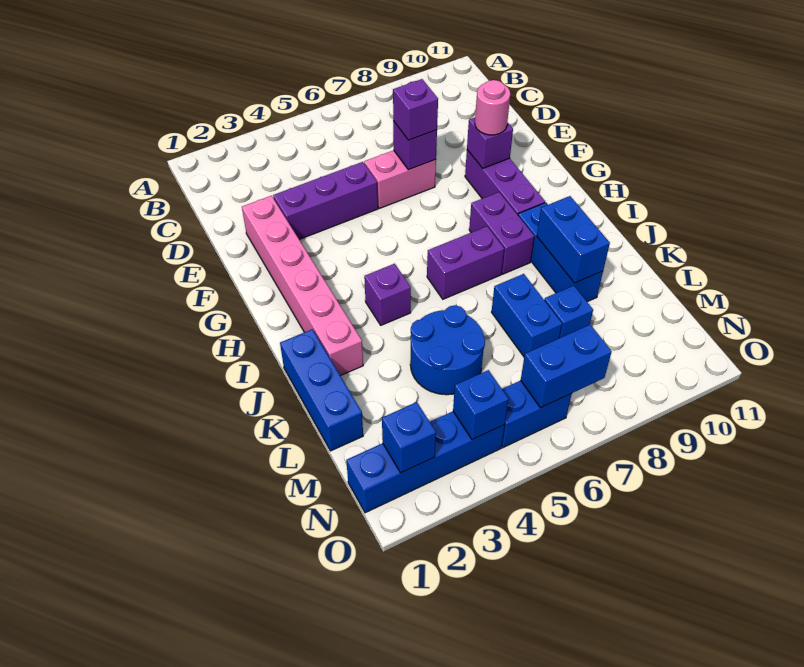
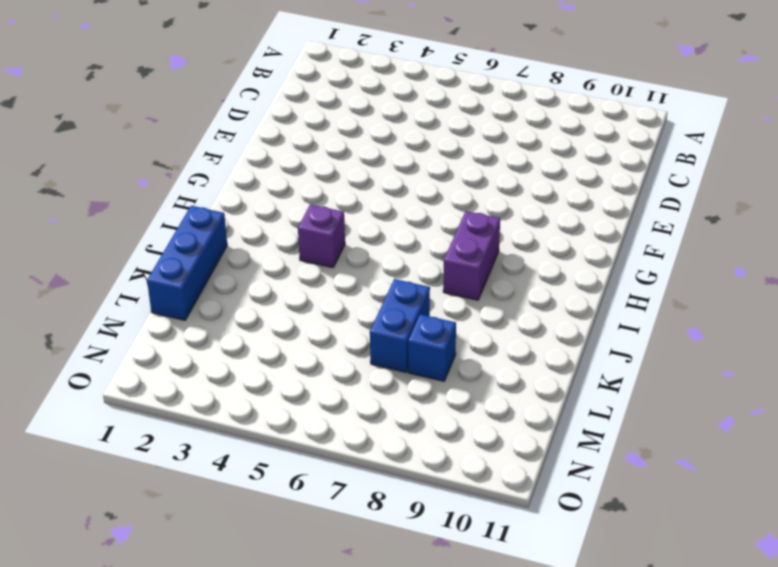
none -> pink 1x6 brick [242,196,363,376]
none -> purple 1x3 brick [273,162,378,240]
none -> pink 1x2 brick [364,150,436,208]

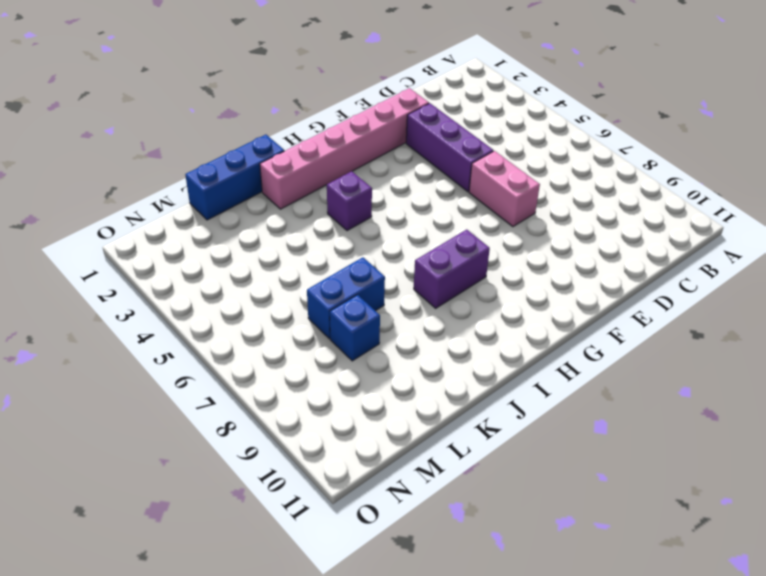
none -> purple 1x3 brick [465,150,545,215]
none -> purple 1x2 brick [427,226,504,299]
none -> blue 1x3 brick [518,203,603,302]

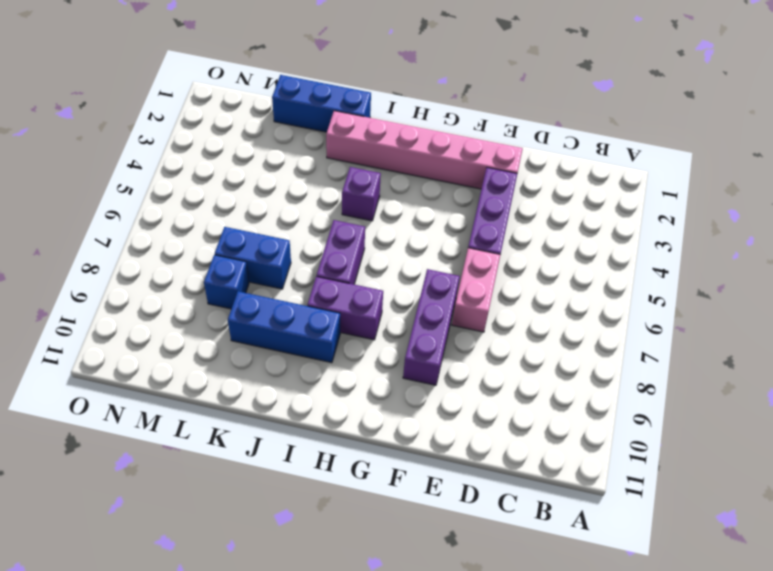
purple 1x3 brick [403,269,460,385] -> purple 1x3 brick turned to [465,150,545,215]
none -> blue 2x2 round brick [410,305,485,395]
none -> blue 1x4 brick [346,411,505,513]
none -> blue 1x2 brick [502,380,572,448]

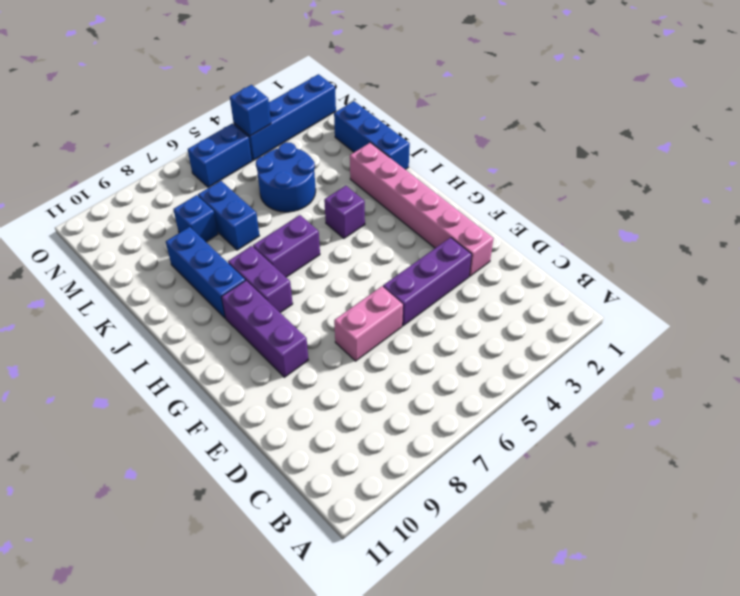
none -> purple 1x1 brick [393,121,437,170]
none -> purple 1x1 brick [467,117,513,168]
none -> blue 1x2 brick [537,196,610,283]

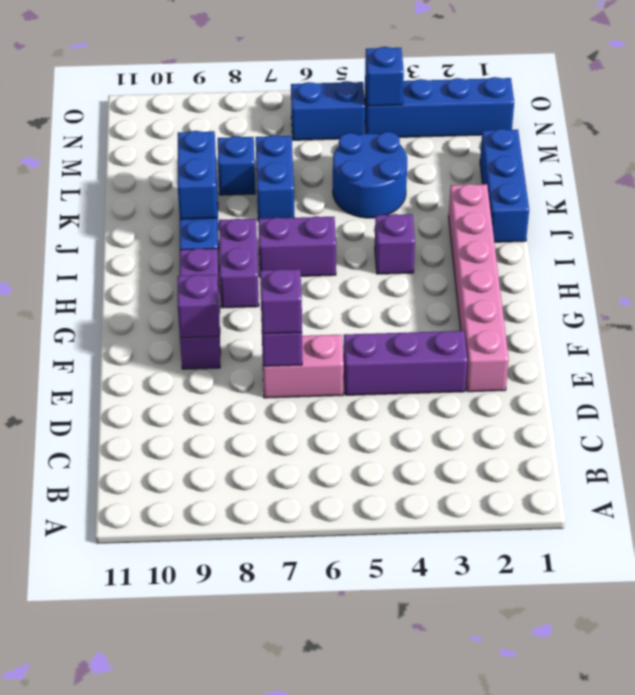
none -> blue 1x1 brick [382,402,436,473]
none -> blue 1x2 brick [521,324,612,408]
none -> pink 1x1 round brick [475,80,510,135]

